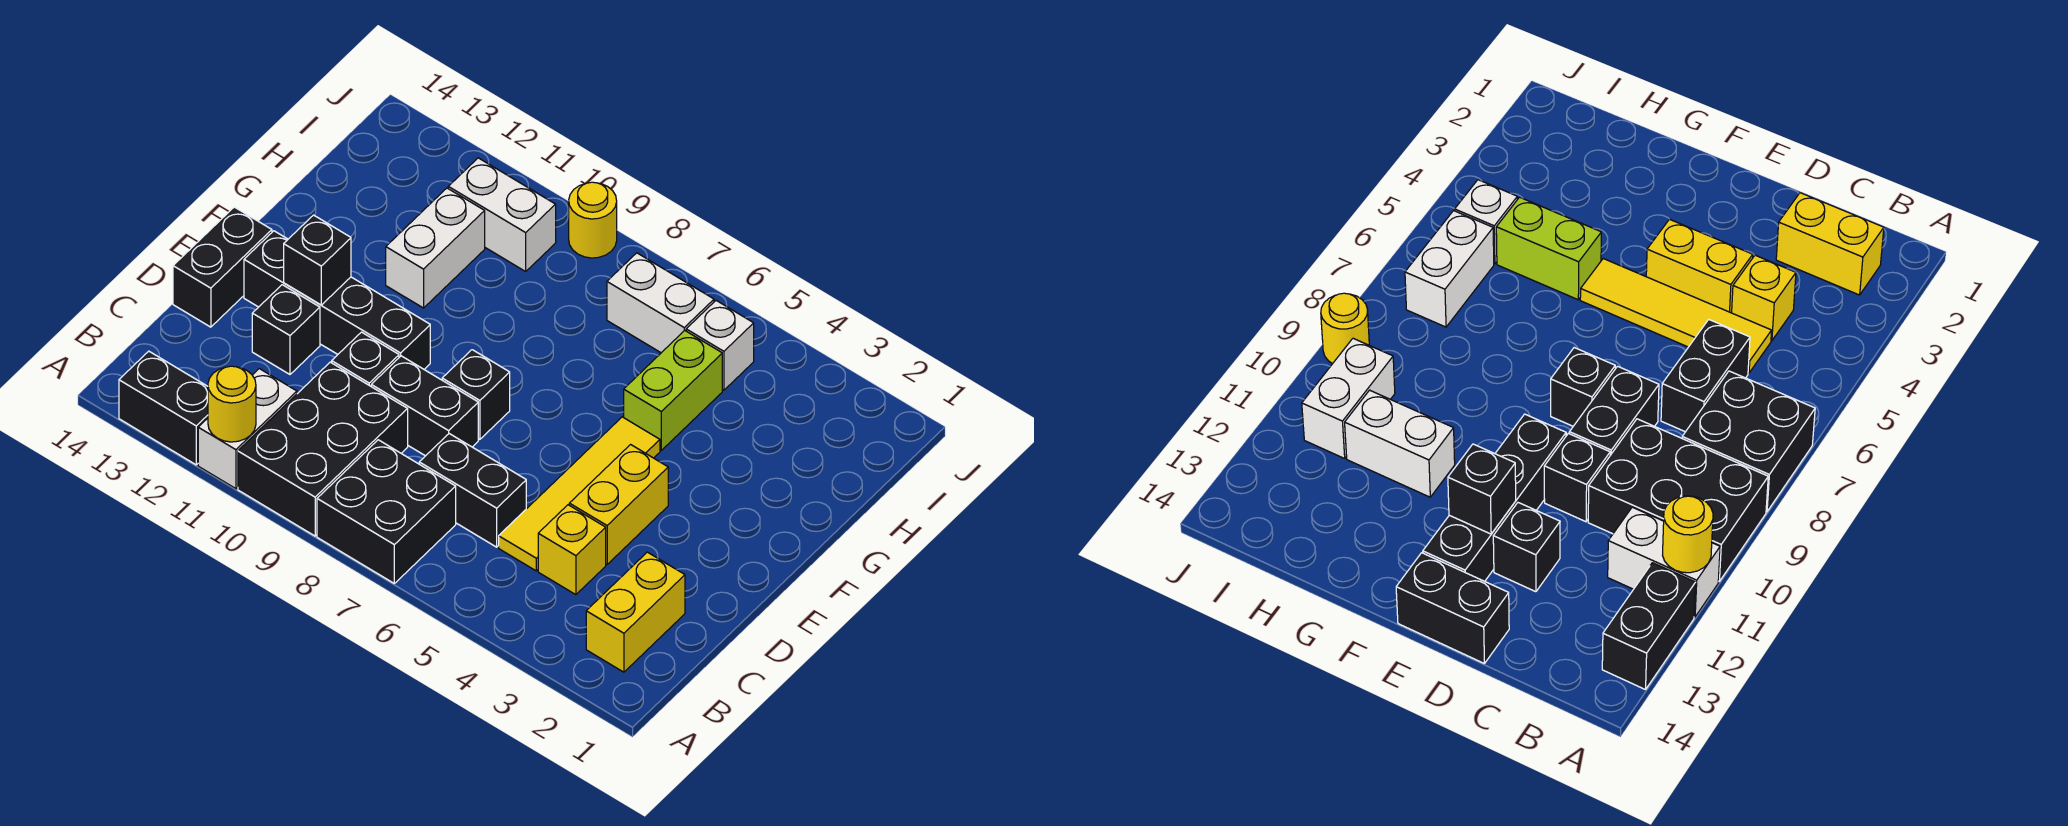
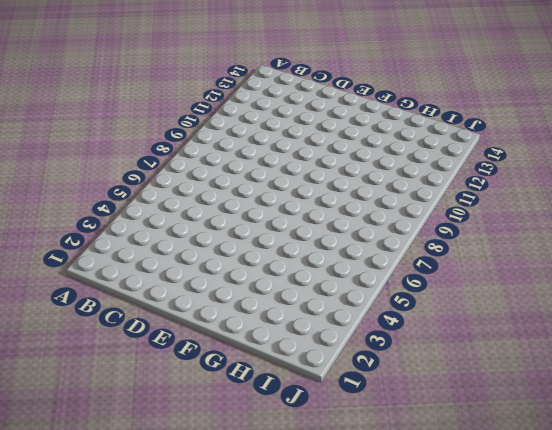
none -> black 2x2 brick [317,440,456,583]
none -> black 2x3 brick [238,362,408,536]
none -> white 1x2 brick [198,369,297,489]

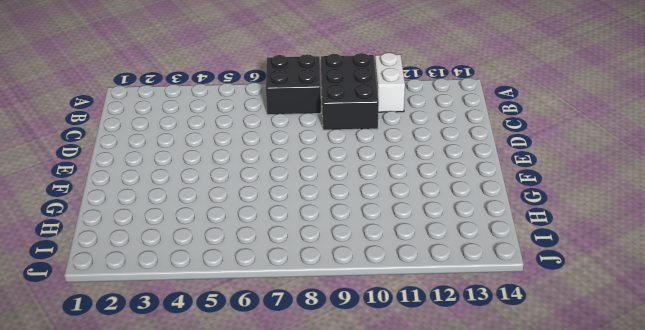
none -> black 1x2 brick [119,351,208,465]
none -> yellow 1x2 brick [586,552,685,672]
none -> yellow 1x1 brick [538,505,606,595]

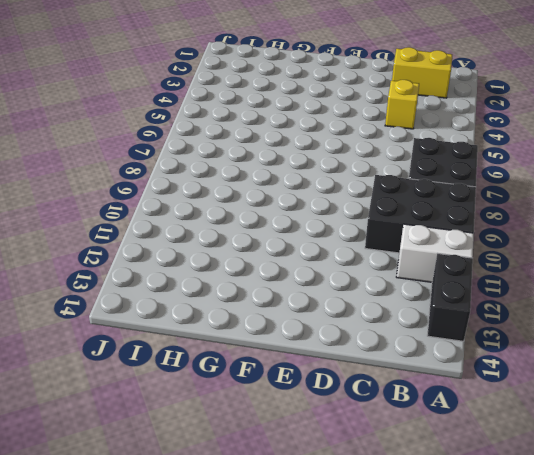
none -> yellow 1x4 tile [499,417,660,571]
none -> black 1x2 brick [419,434,526,547]
none -> yellow 1x2 brick [569,445,668,564]

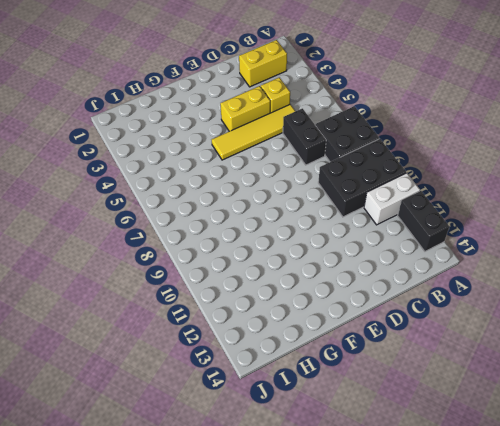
none -> black 1x2 brick [371,356,478,456]
none -> black 1x1 brick [332,332,399,386]
none -> black 1x1 brick [252,285,320,374]

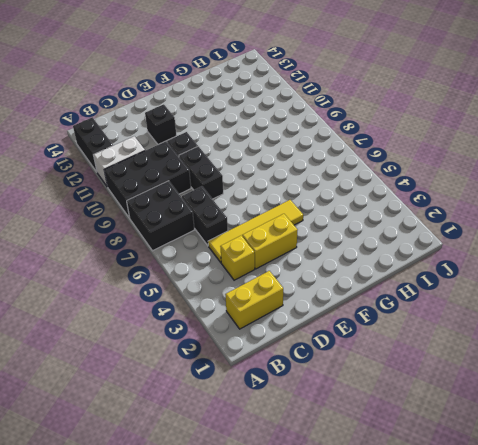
none -> black 1x2 brick [173,207,272,327]
none -> black 1x1 brick [442,350,510,439]
none -> black 1x4 brick [244,231,430,369]

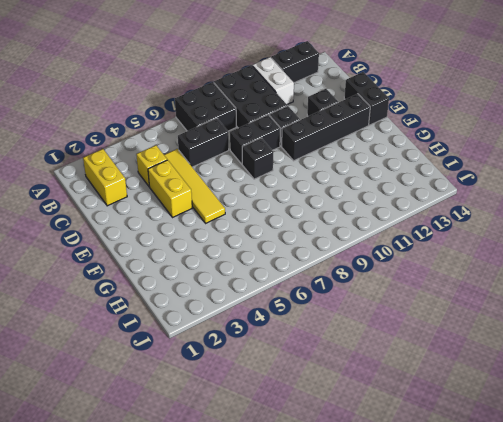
none -> lime 1x2 brick [624,331,722,450]
none -> white 1x2 brick [386,188,485,308]
none -> white 1x1 brick [686,301,754,390]

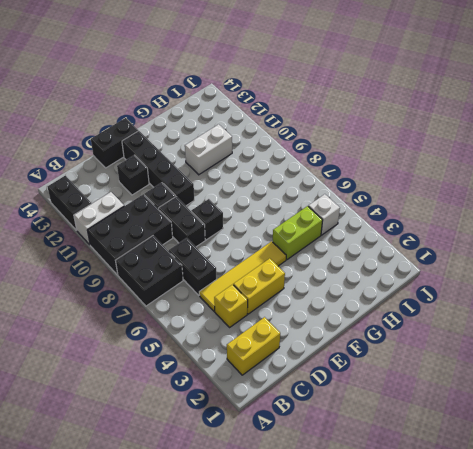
none -> white 1x2 brick [607,253,714,353]
none -> white 1x2 brick [448,158,556,271]
none -> yellow 1x1 round brick [569,182,617,258]

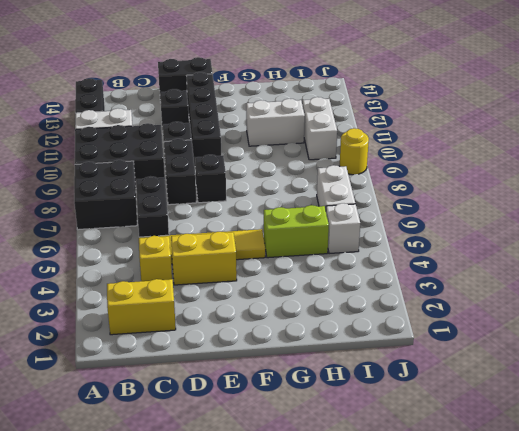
none -> yellow 1x1 round brick [208,366,256,442]
none -> black 1x1 brick [284,215,351,305]

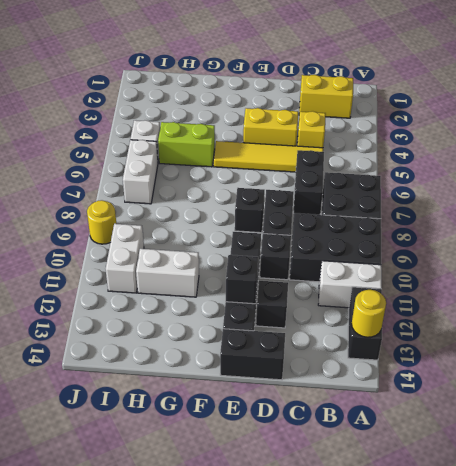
yellow 1x1 round brick [352,290,386,337] -> yellow 1x1 round brick moved to [208,366,256,442]

